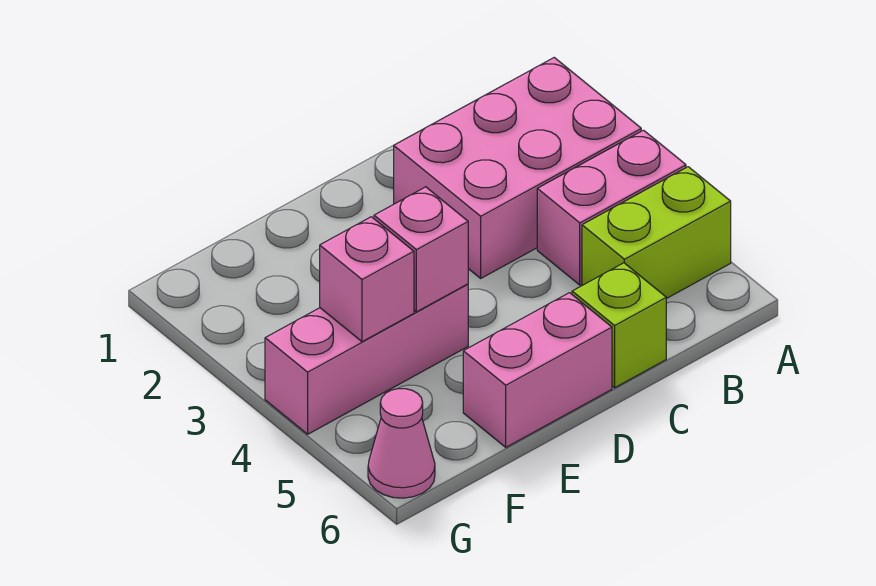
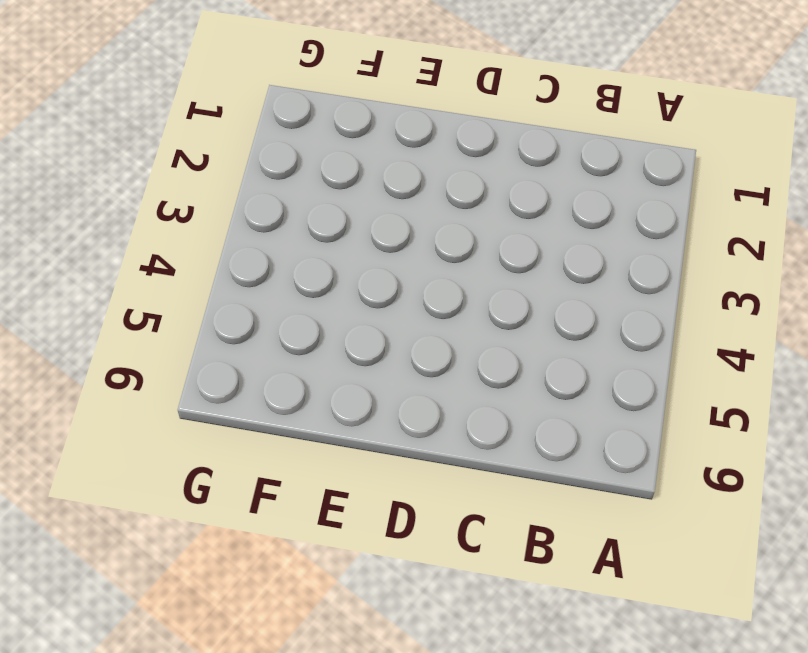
none -> pink 2x3 brick [394,58,641,278]
none -> pink 1x2 brick [537,130,686,285]

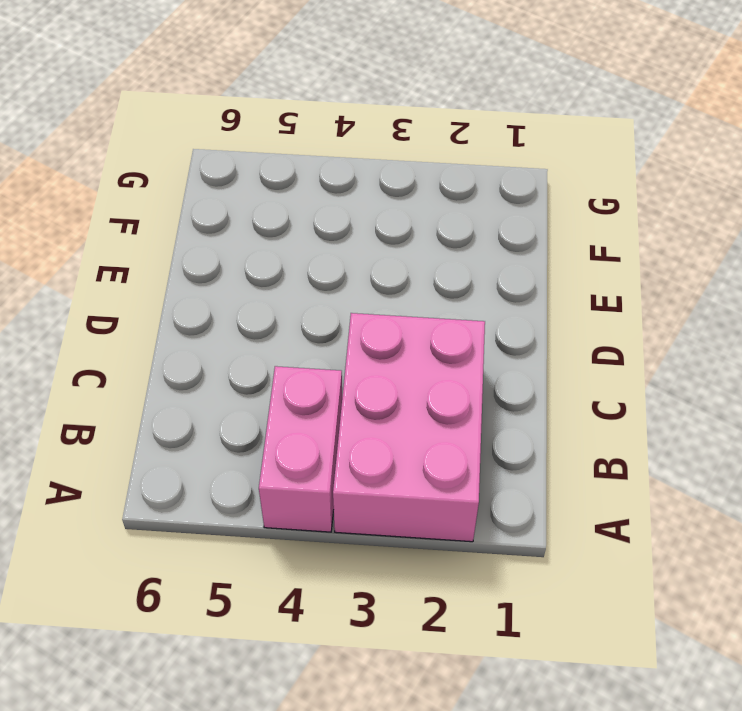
none -> lime 1x2 brick [582,167,731,299]
none -> lime 1x1 brick [572,263,666,388]

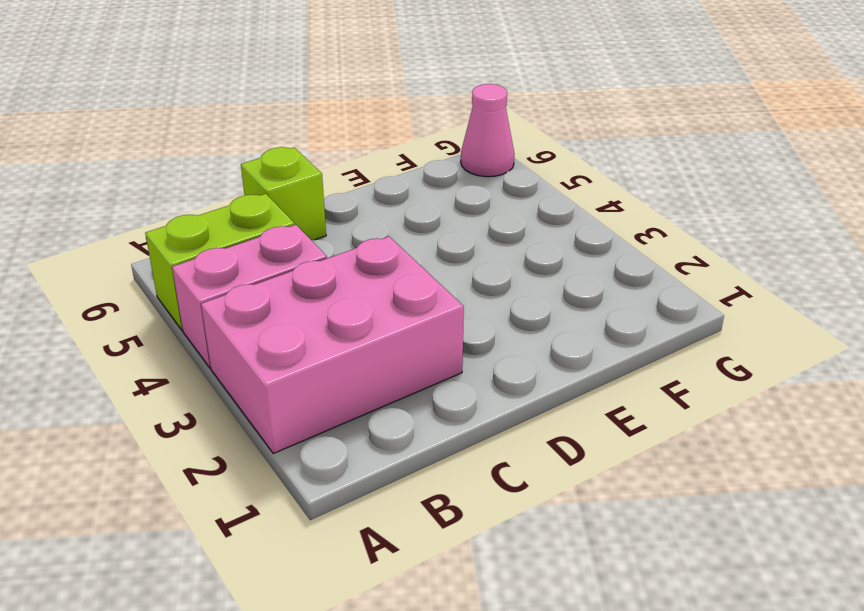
none -> pink 1x2 brick [463,293,612,447]
none -> pink 1x3 brick [265,284,468,434]

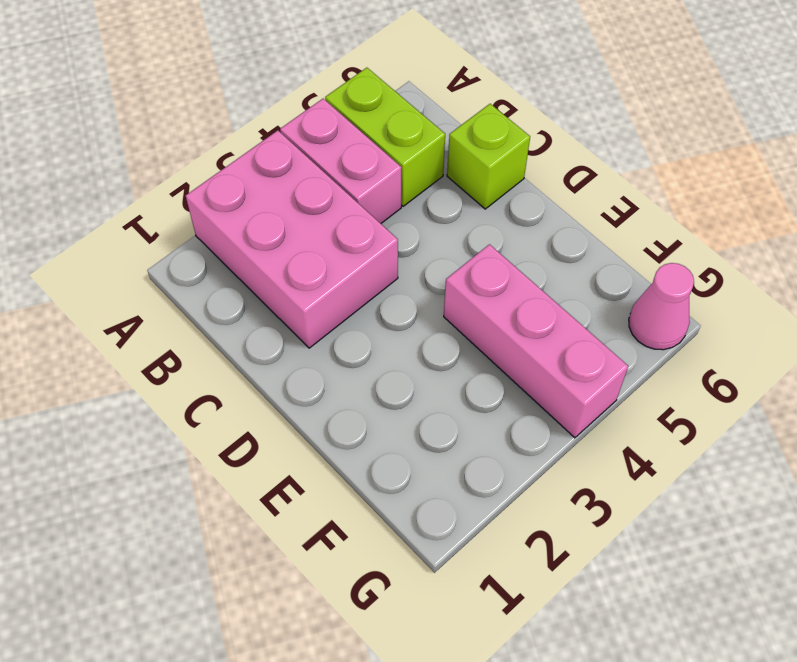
none -> pink 1x2 brick [463,293,612,447]
none -> pink 1x1 brick [374,187,468,312]

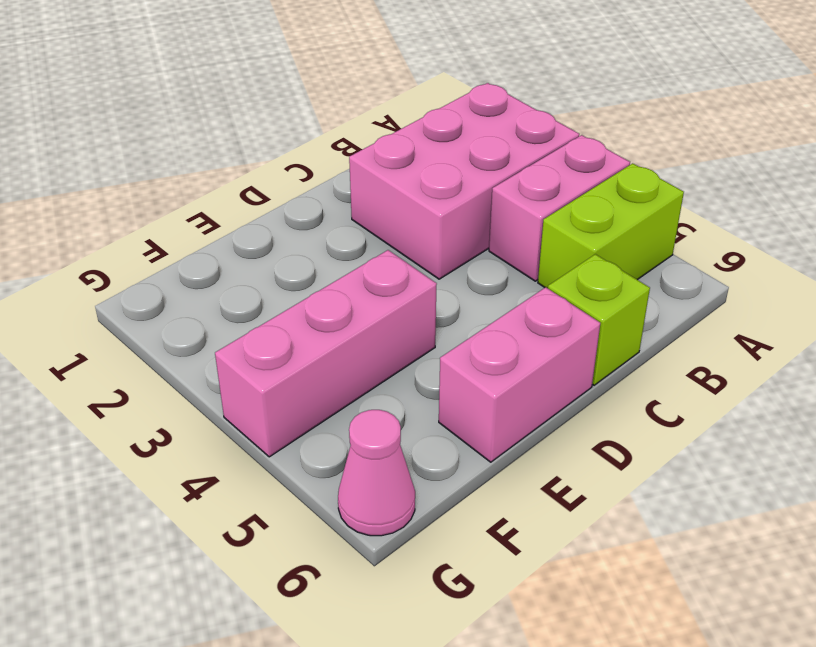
none -> pink 1x1 brick [374,187,468,312]
none -> pink 1x1 brick [320,217,414,342]

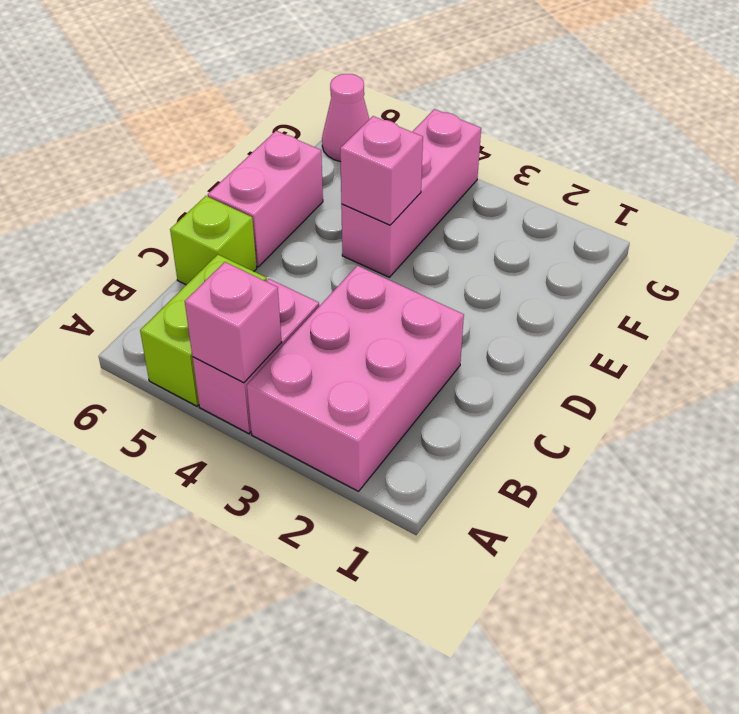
pink 1x1 brick [185,262,282,383] -> pink 1x1 brick moved to [320,217,414,342]

